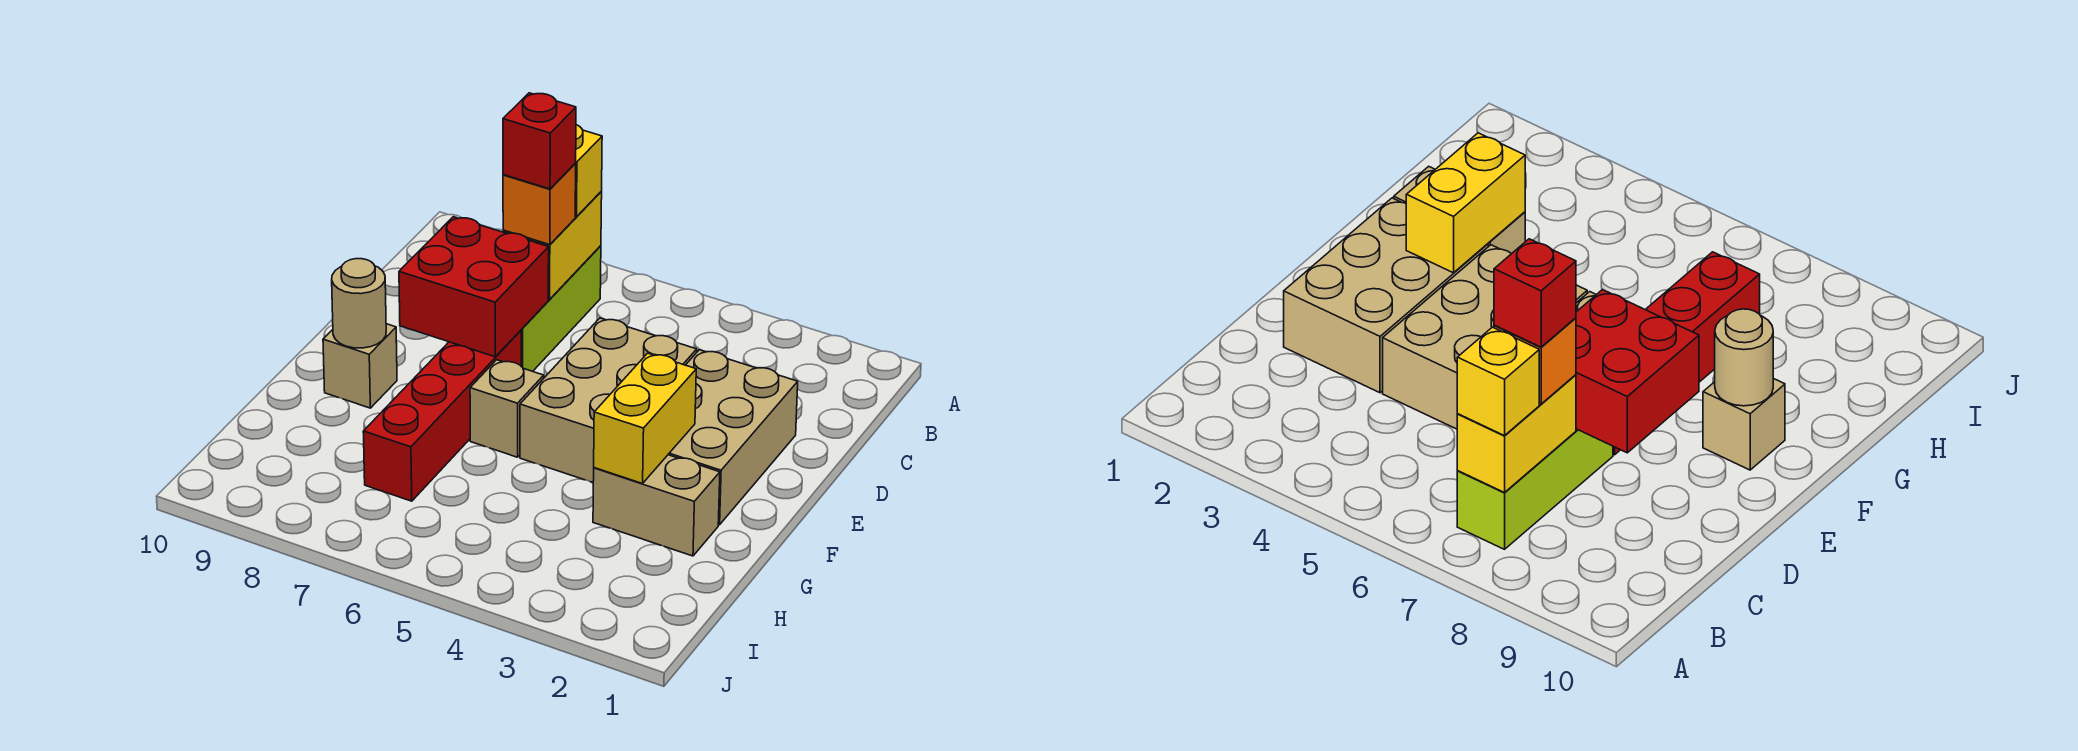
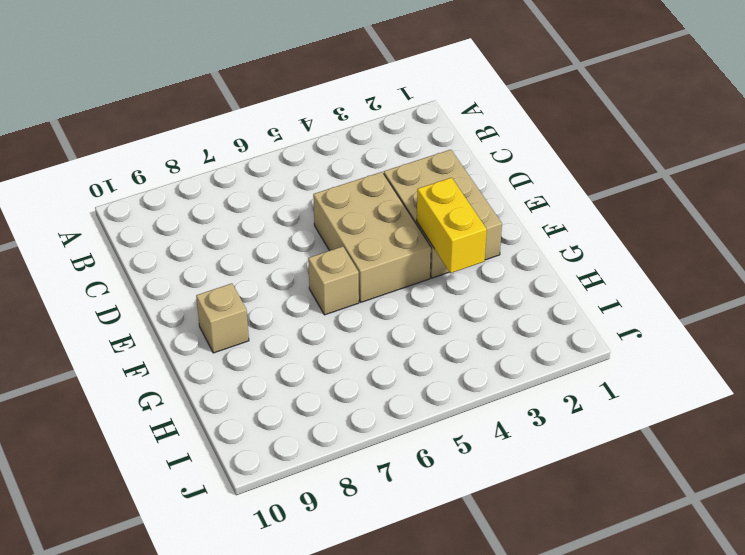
none -> lime 1x3 brick [521,246,601,371]
none -> red 1x4 brick [363,330,521,501]
none -> tan 1x2 brick [593,455,720,556]

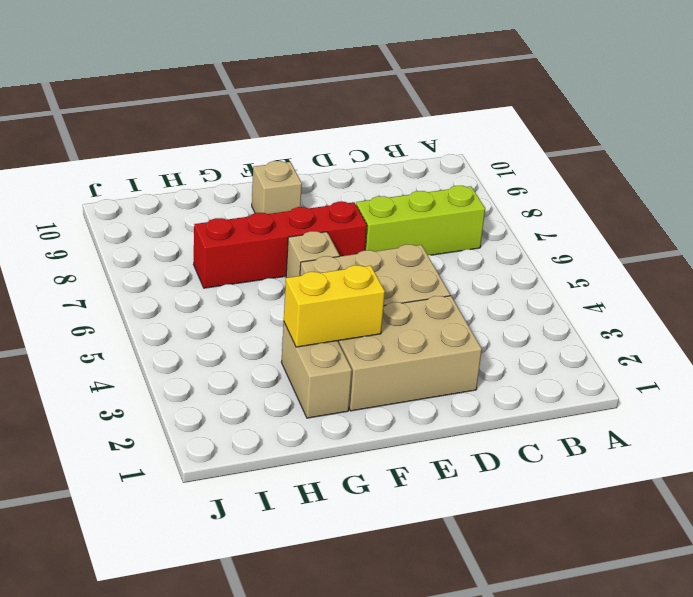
none -> yellow 1x2 brick [503,192,602,299]
none -> red 2x2 brick [399,217,549,357]
none -> tan 1x1 round brick [332,259,386,348]

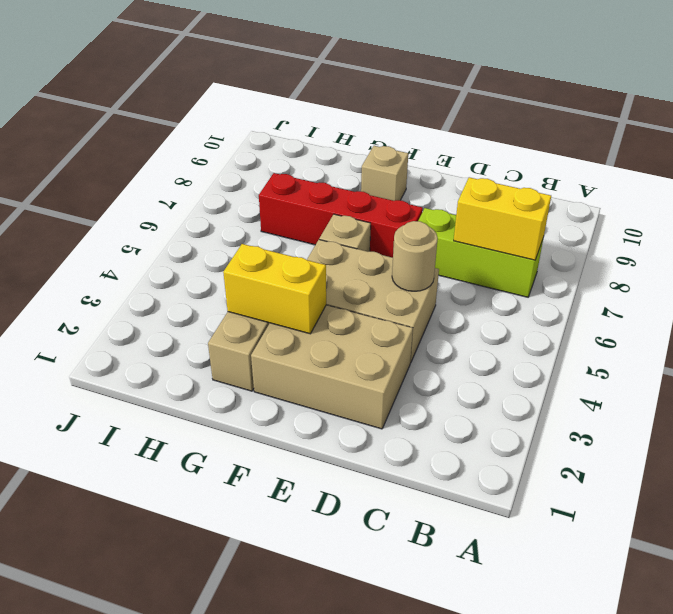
tan 1x1 round brick [392,221,438,291] -> tan 1x1 round brick moved to [332,259,386,348]
none -> red 2x2 brick [399,217,549,357]
none -> yellow 1x1 brick [575,125,602,217]
none -> orange 1x1 brick [503,164,576,245]

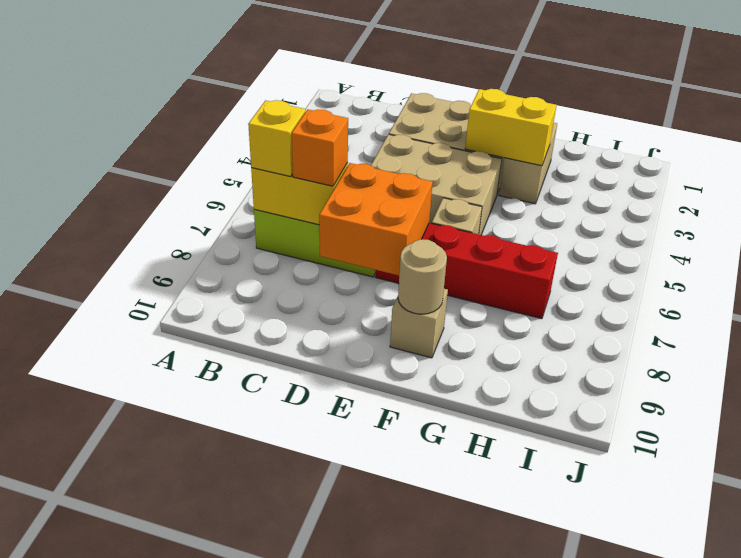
orange 2x2 brick [319,163,433,275] -> red 2x2 brick [399,217,549,357]
none -> red 1x1 brick [503,93,576,189]

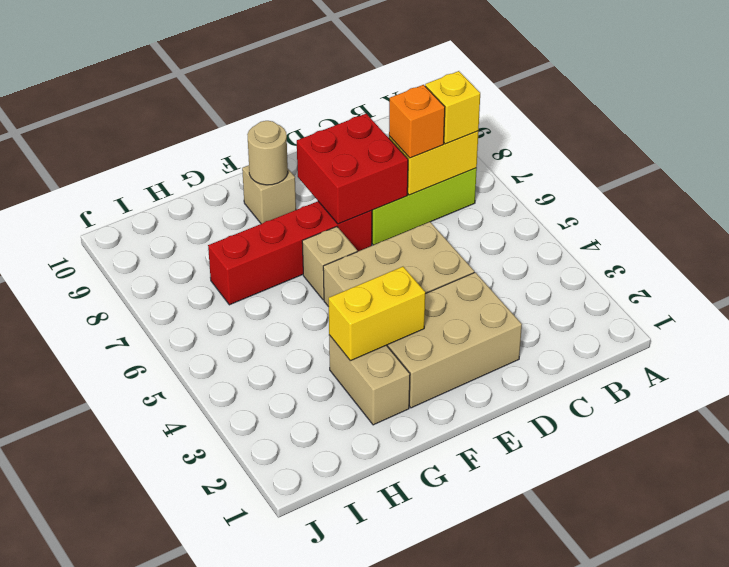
none -> red 1x1 brick [503,93,576,189]

